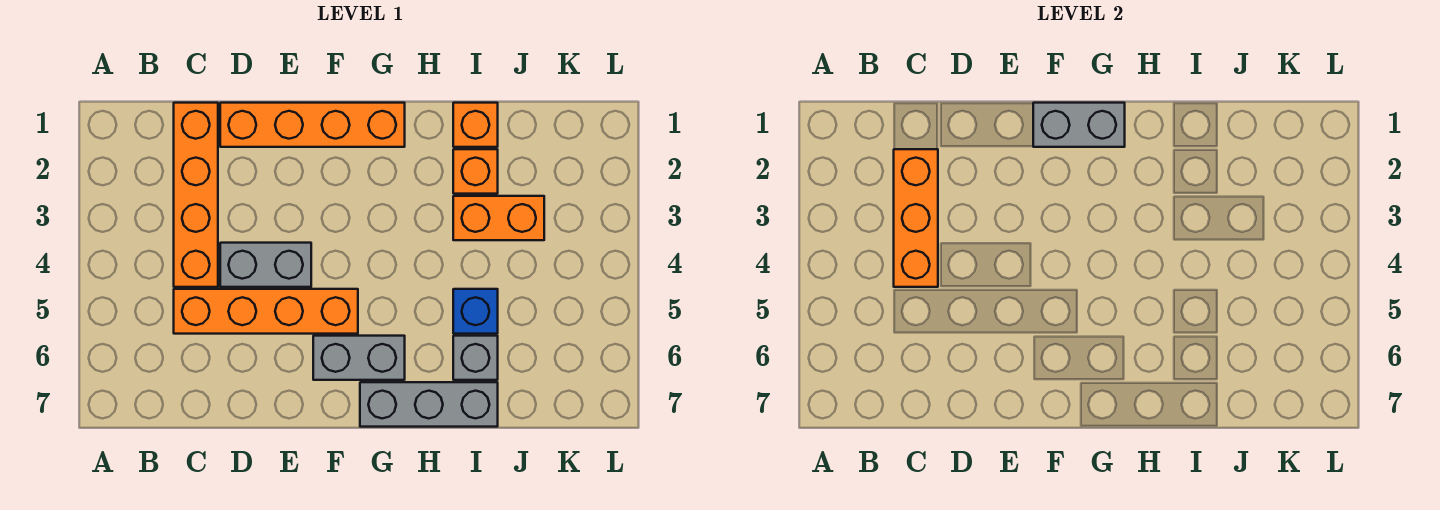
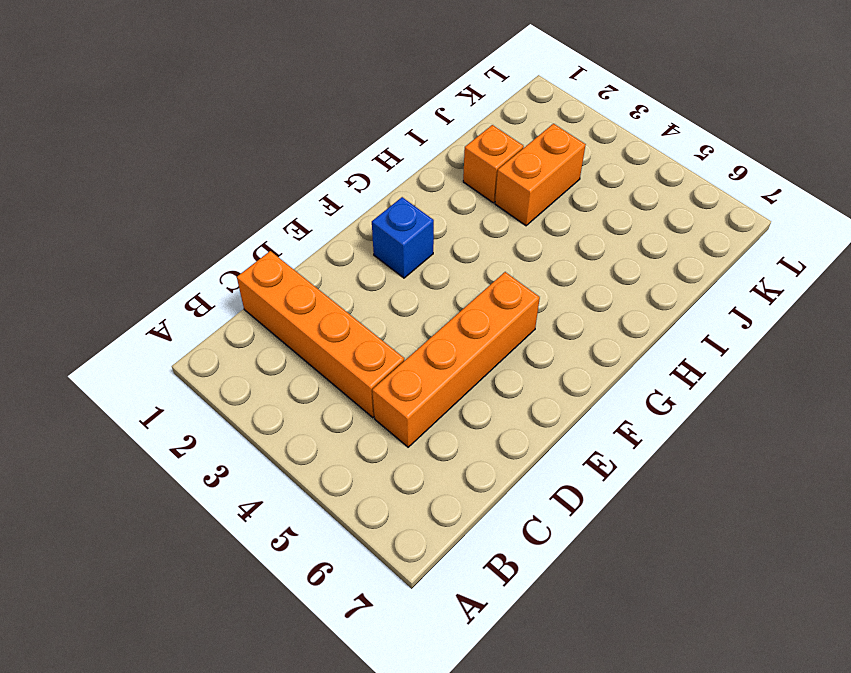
blue 1x1 brick [372,197,434,278] -> blue 1x1 brick moved to [453,289,498,334]
none -> orange 1x4 brick [220,103,405,147]
none -> grey 1x2 brick [220,243,311,287]
none -> grey 1x2 brick [313,336,405,380]

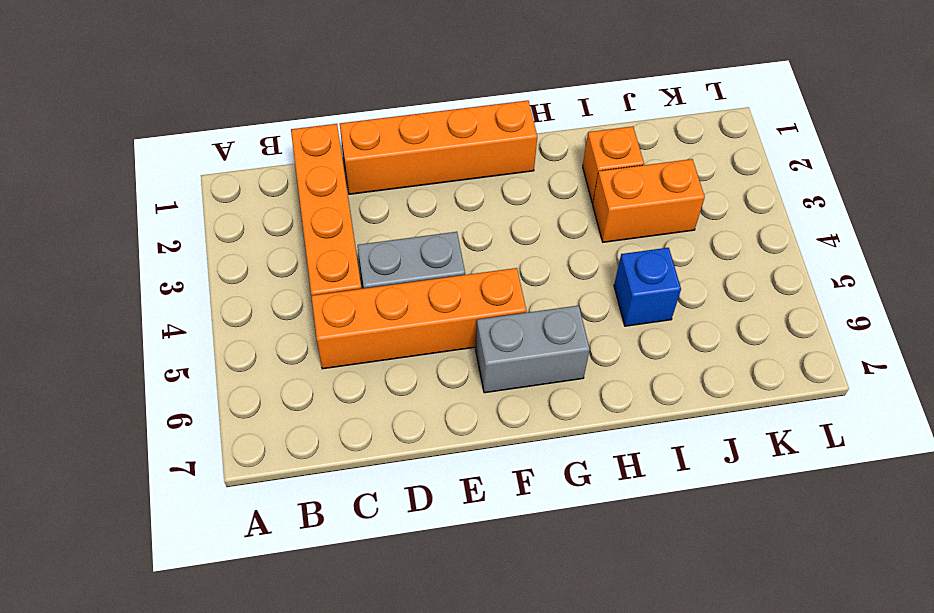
none -> grey 1x3 brick [360,382,498,427]
none -> orange 1x1 brick [453,103,498,147]
none -> grey 1x1 brick [453,336,498,380]

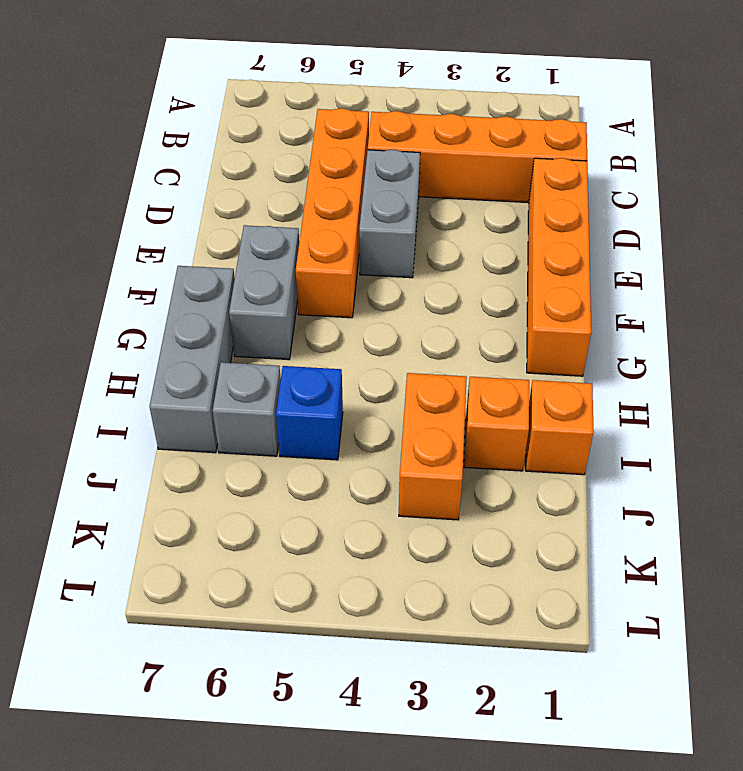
none -> orange 1x3 brick [894,149,938,287]
none -> grey 1x2 brick [1033,103,1125,147]

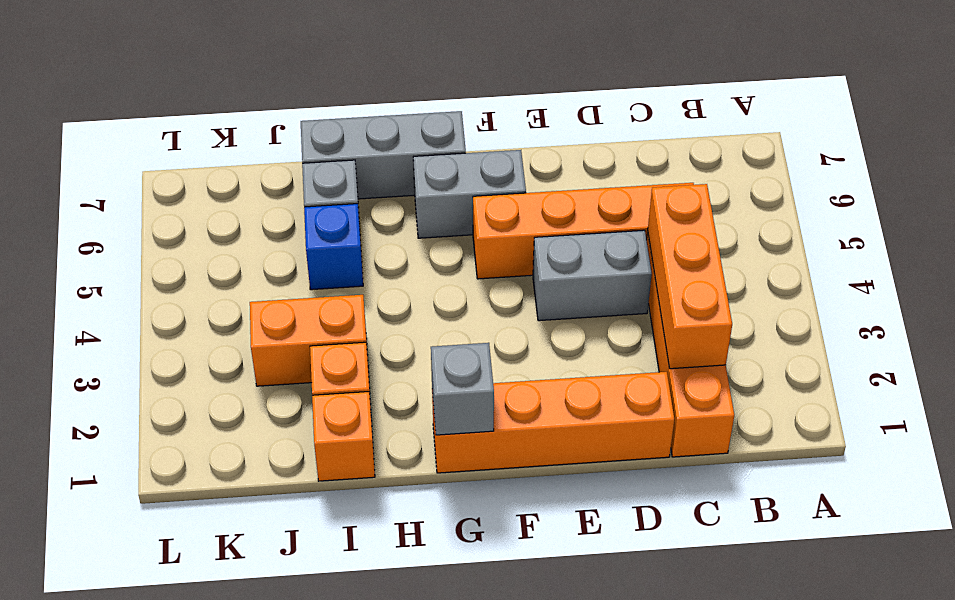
grey 1x1 brick [431,343,494,435] -> grey 1x2 brick [1033,103,1125,147]

